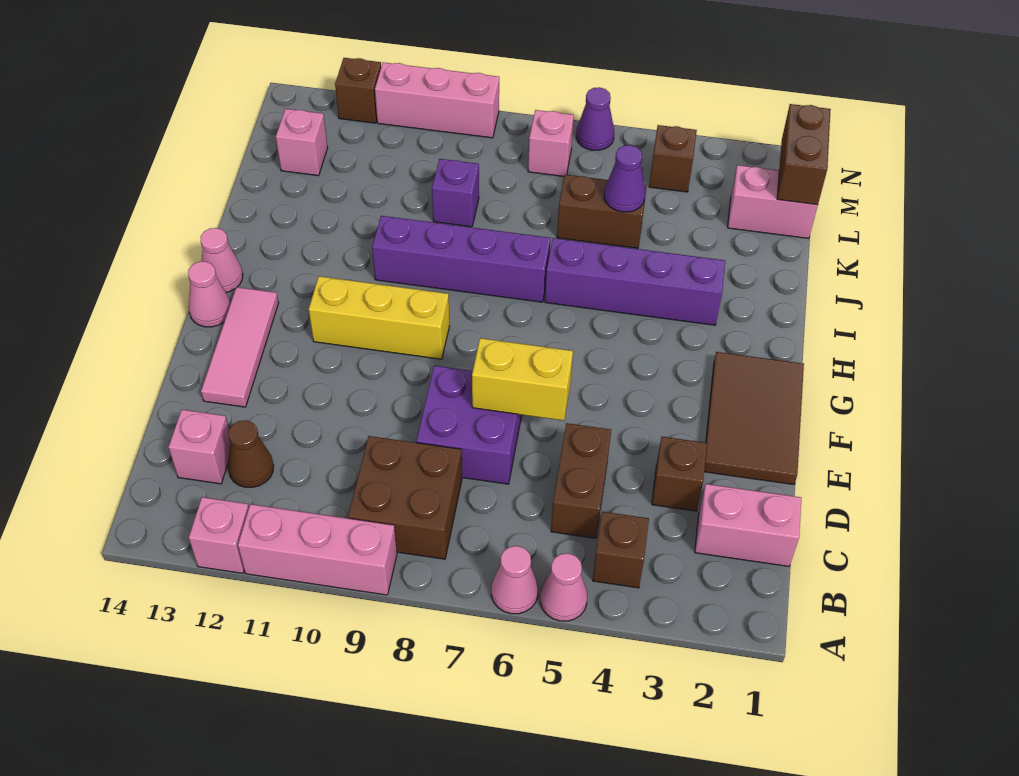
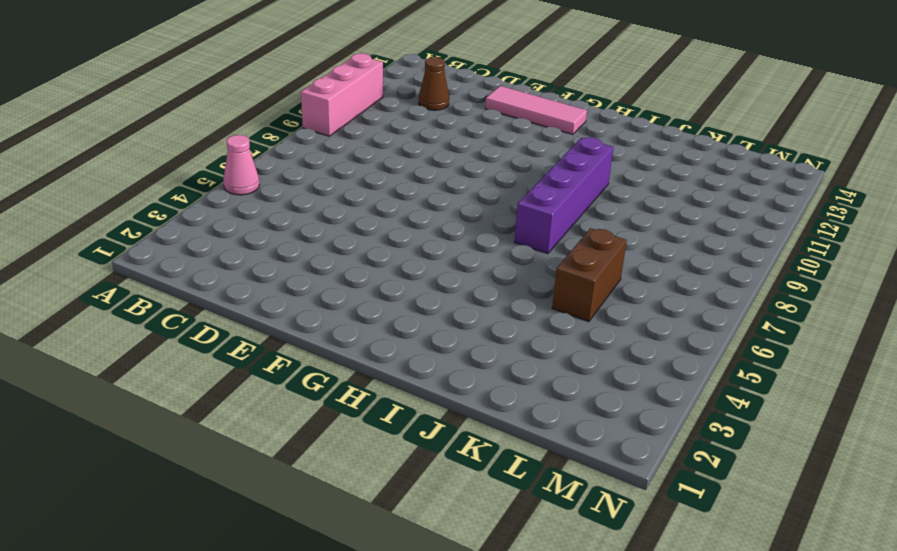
none -> pink 1x1 cone [491,546,538,614]
none -> pink 1x1 brick [189,497,249,573]
none -> brown 1x1 brick [593,512,649,588]
none -> brown 2x2 brick [348,436,462,559]

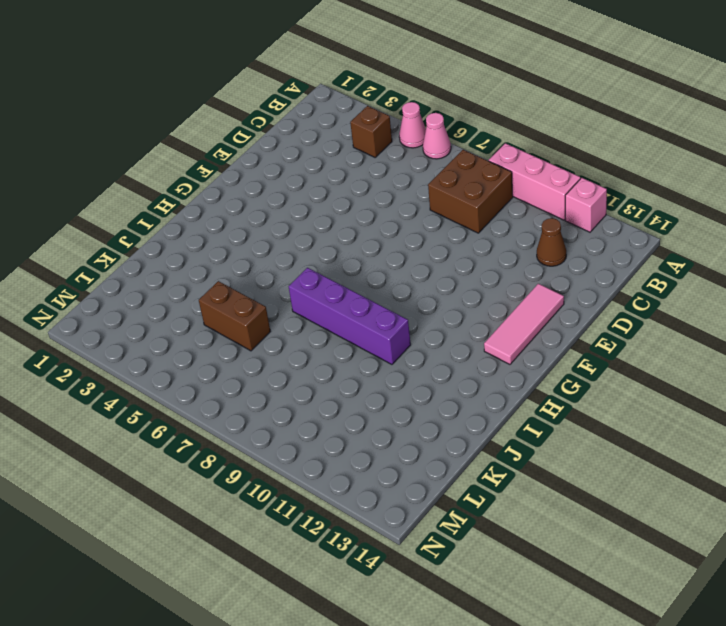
none -> pink 1x2 brick [695,484,801,566]
none -> brown 1x2 brick [551,423,611,538]
none -> pink 1x1 brick [169,410,231,484]
none -> brown 1x1 brick [652,437,707,511]

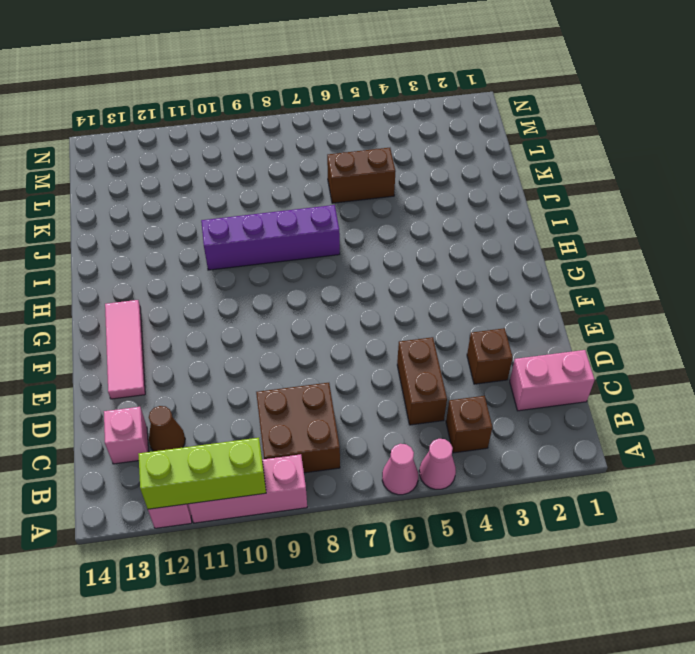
lime 1x3 brick [138,438,266,509] -> none
none -> purple 2x2 brick [416,366,522,484]
none -> brown 2x3 tile [704,352,804,485]
none -> yellow 1x3 brick [309,276,449,359]
none -> pink 1x1 cone [188,261,230,327]

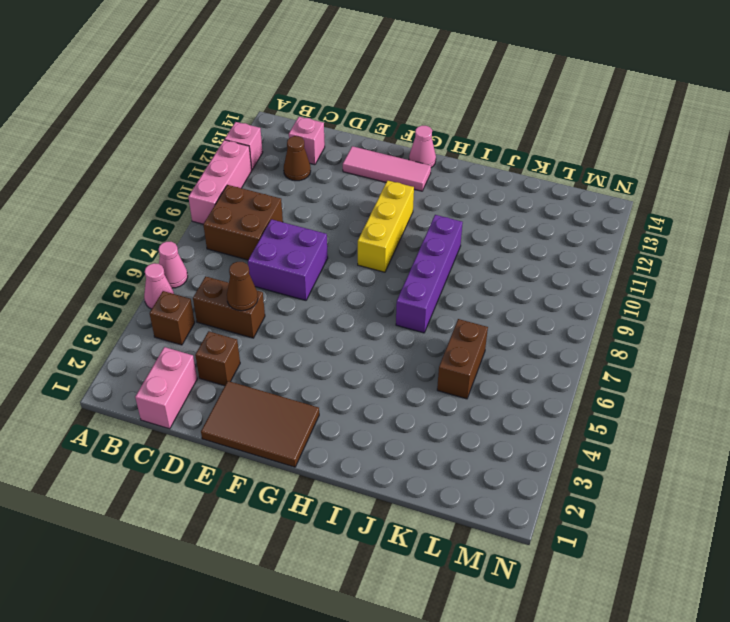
brown 1x1 cone [227,262,258,311] -> none
none -> pink 1x1 cone [201,228,243,292]
none -> purple 1x4 brick [545,238,725,325]
none -> purple 1x1 brick [432,159,479,227]
none -> pink 1x2 brick [728,165,818,238]

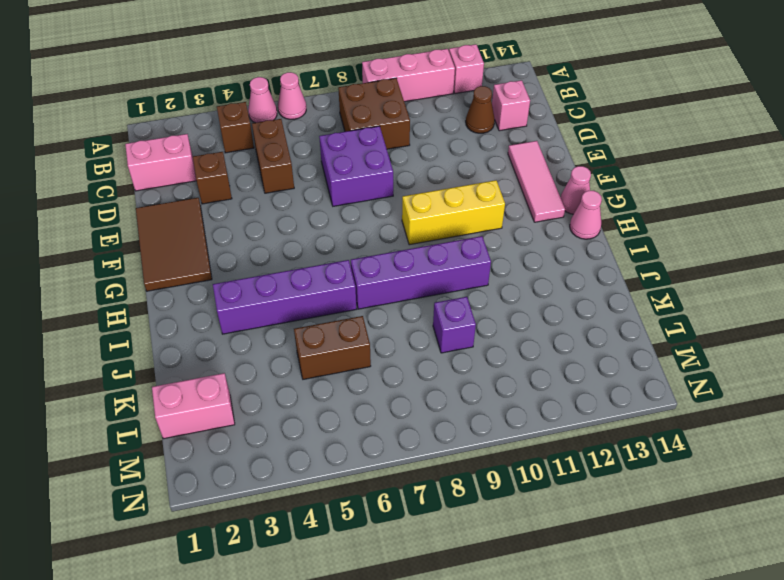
none -> pink 1x1 brick [276,109,328,176]
none -> brown 1x1 brick [649,125,697,192]
none -> pink 1x1 brick [528,110,574,176]
none -> purple 1x1 cone [576,87,614,150]

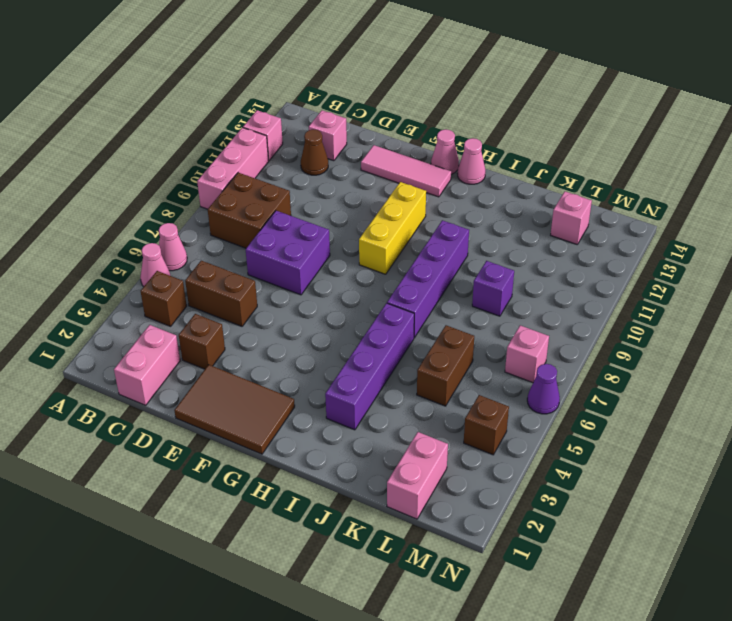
none -> pink 1x3 brick [375,62,499,138]
none -> brown 1x1 brick [335,58,381,123]
none -> yellow 1x2 brick [472,338,573,421]
none -> purple 1x1 cone [604,145,646,212]

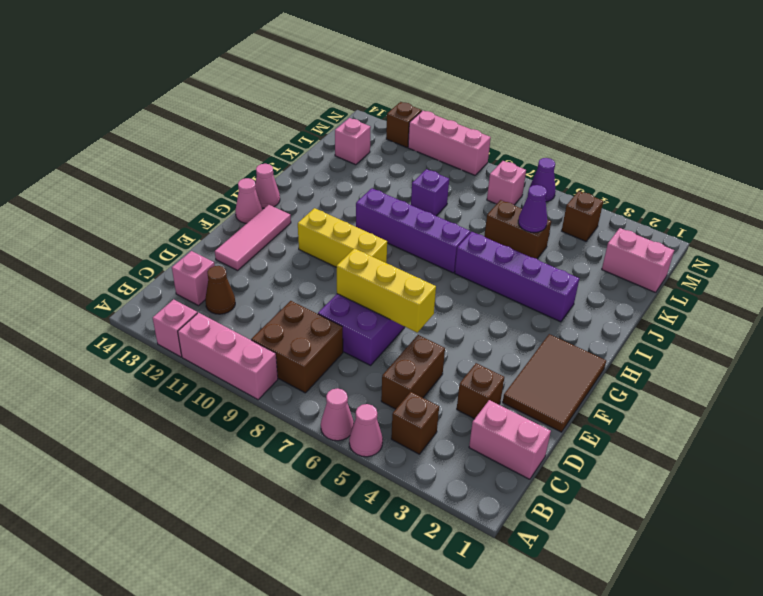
yellow 1x3 brick [337,248,436,332] -> yellow 1x2 brick [472,338,573,421]
none -> brown 1x2 brick [777,104,831,205]

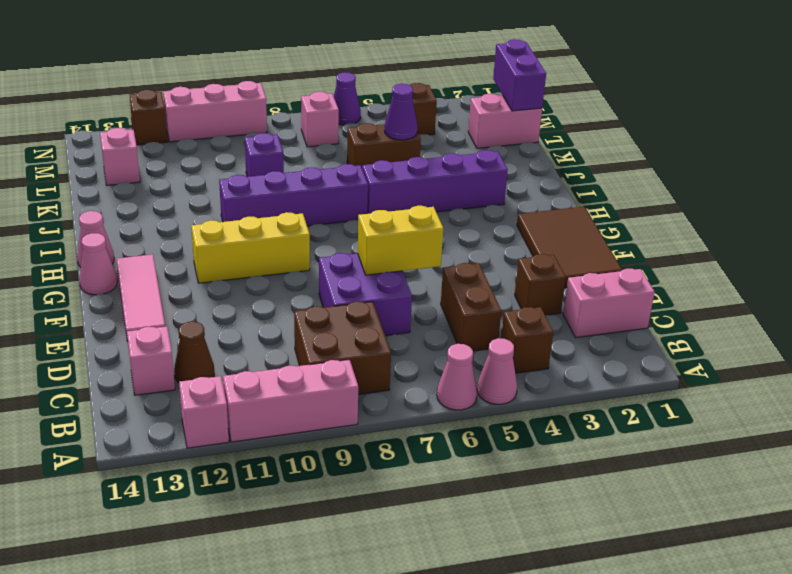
purple 1x2 brick [493,39,546,111] -> brown 1x2 brick [777,104,831,205]

